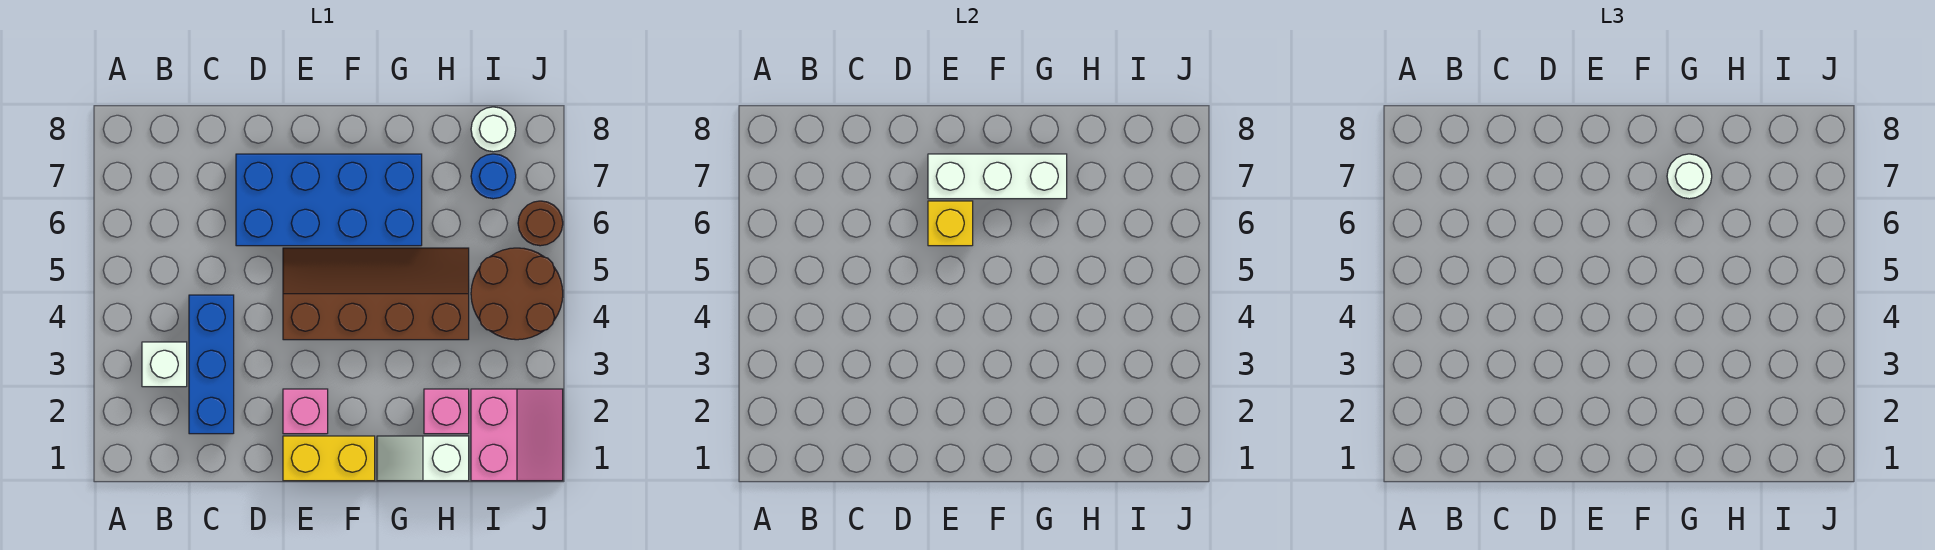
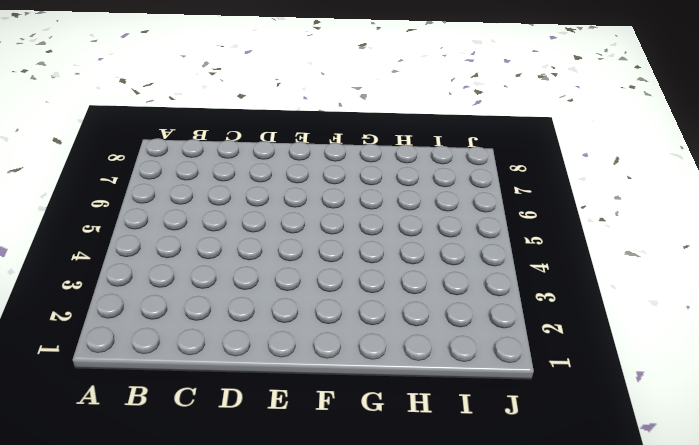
none -> white 1x1 brick [142,342,187,387]
none -> blue 1x3 brick [189,295,234,434]
none -> blue 2x4 brick [236,154,422,246]

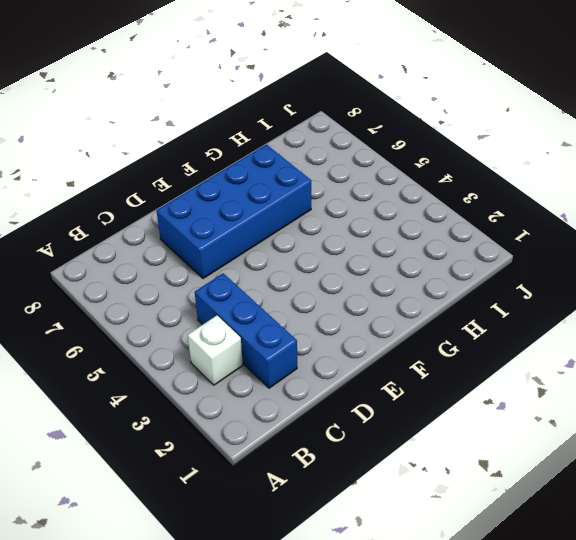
none -> yellow 1x2 brick [283,436,375,481]
none -> pink 1x1 brick [283,389,328,434]
none -> brown 2x4 slope [283,248,469,340]

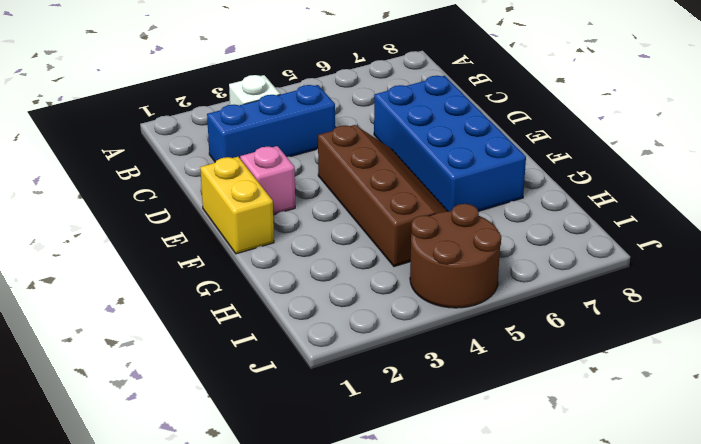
none -> white 1x2 slope [377,436,469,481]
none -> pink 1x1 brick [424,389,469,434]
none -> pink 2x2 slope [471,389,563,481]

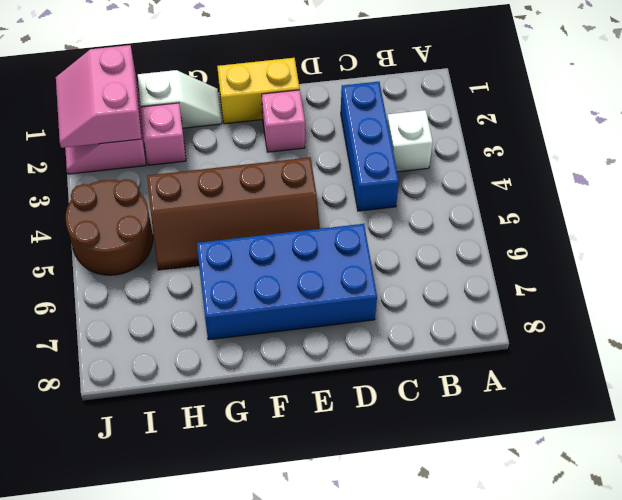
pink 2x2 slope [56,45,142,148] -> none
none -> blue 1x1 round brick [471,154,516,199]
none -> white 1x1 round brick [471,107,516,152]
none -> brown 1x1 round brick [518,201,563,246]

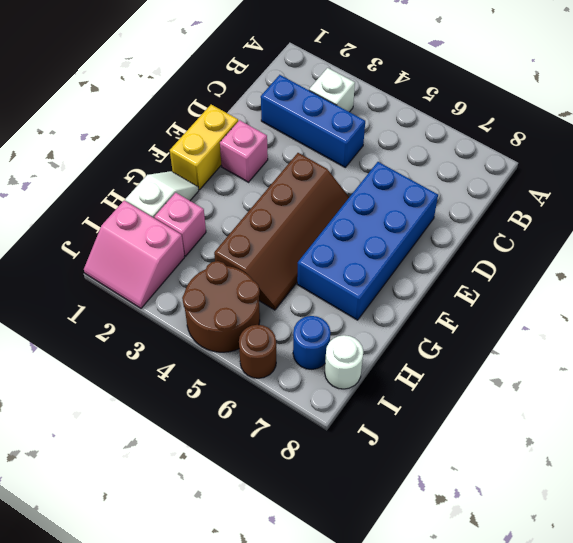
none -> yellow 1x1 brick [928,201,973,246]
none -> white 1x3 brick [928,154,1067,199]
none -> white 1x1 round brick [1667,154,1712,199]

